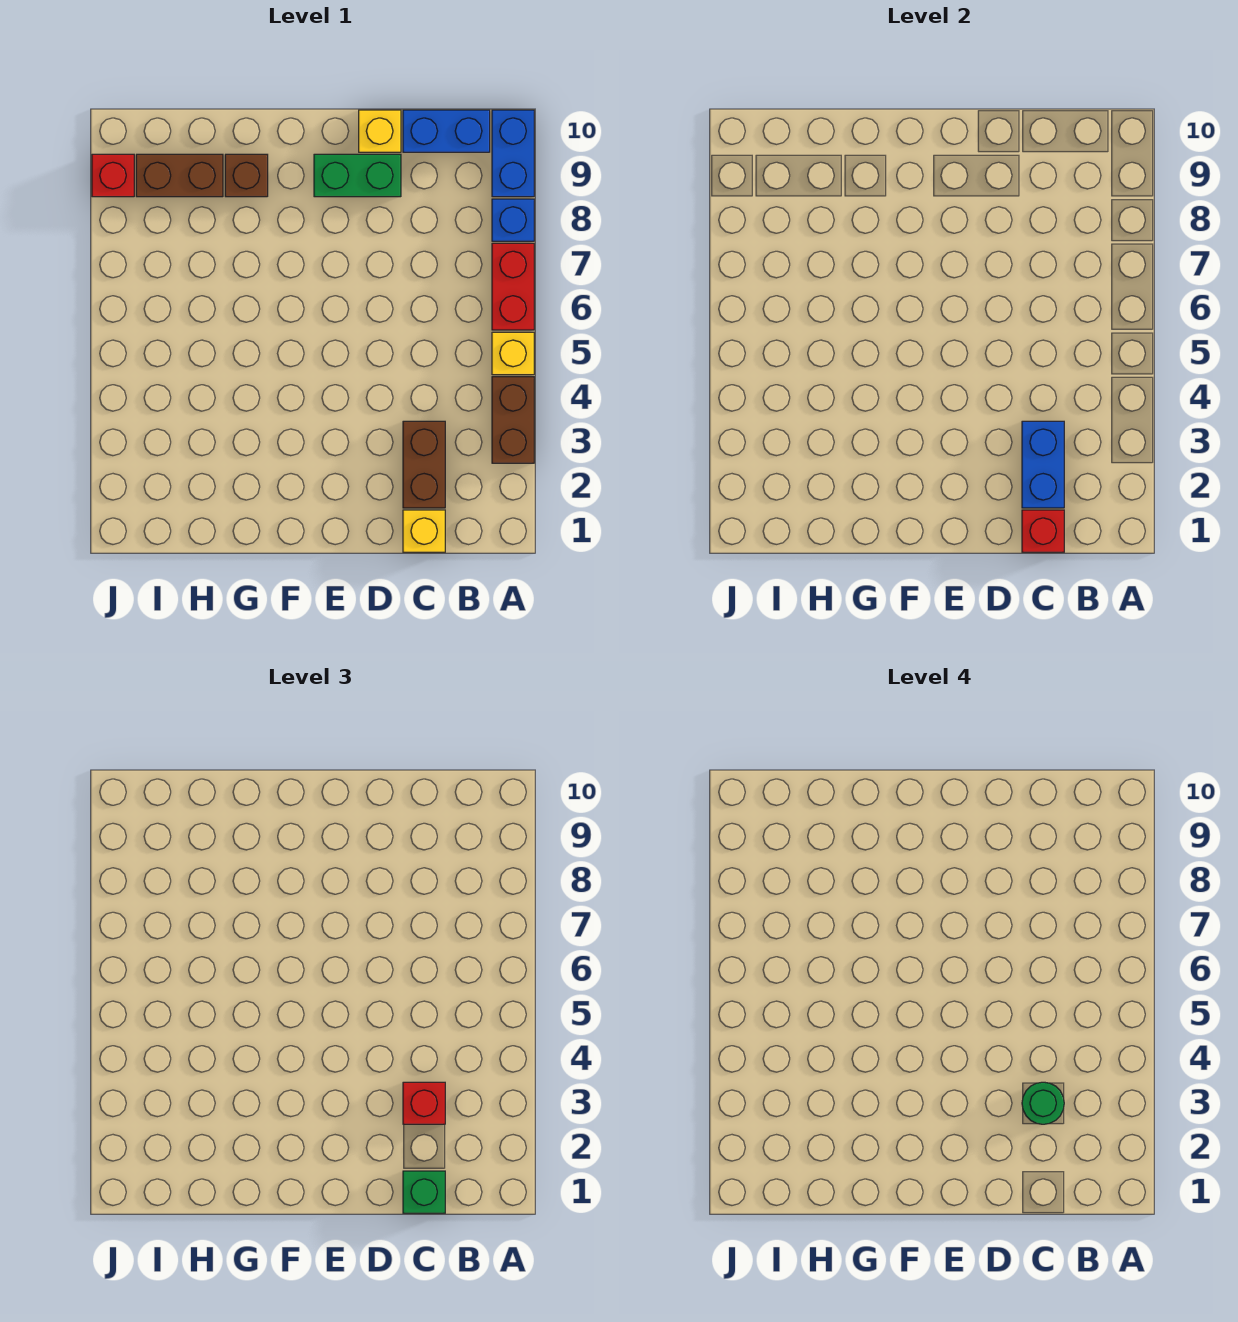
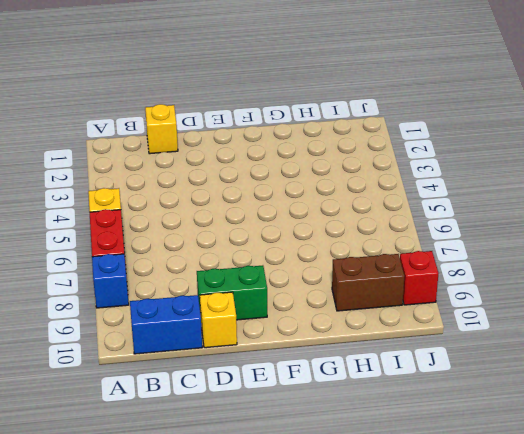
none -> brown 1x2 brick [492,377,534,463]
none -> blue 1x2 brick [492,110,534,197]
none -> brown 1x2 brick [403,421,445,508]

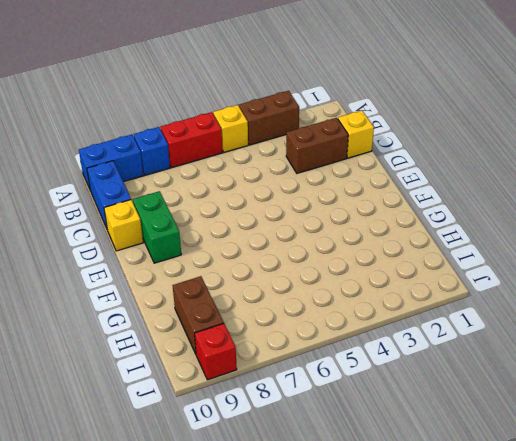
none -> brown 1x1 brick [225,154,268,197]
none -> red 1x1 brick [1022,510,1064,552]
none -> blue 1x2 brick [1022,421,1064,508]

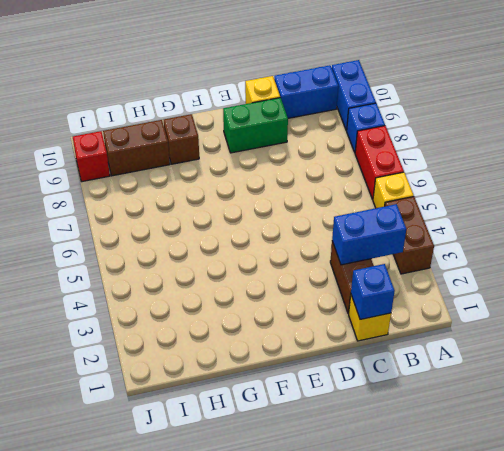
blue 1x2 brick [332,204,406,265] -> blue 1x2 brick turned to [1022,421,1064,508]
blue 1x1 brick [351,264,395,320] -> red 1x1 brick [1022,510,1064,552]
none -> green 1x1 brick [403,1171,445,1213]
none -> red 1x1 brick [403,1082,445,1124]
none -> green 1x1 round brick [1022,1082,1064,1124]

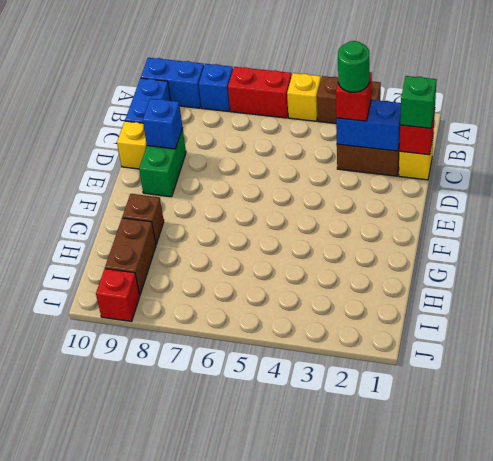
blue 1x1 brick [143,99,183,149] -> none

